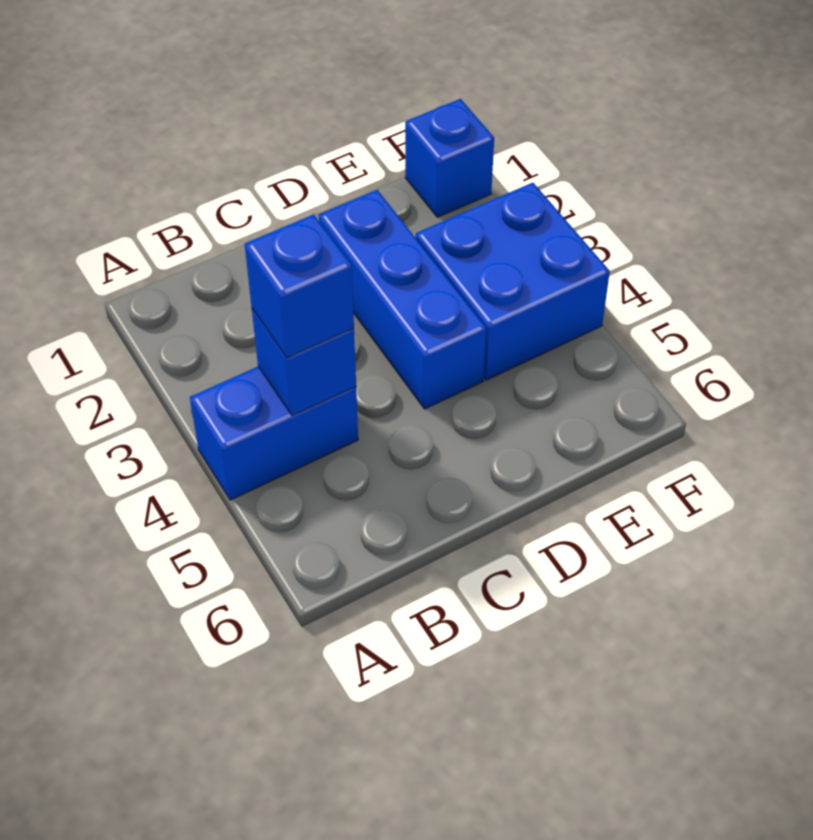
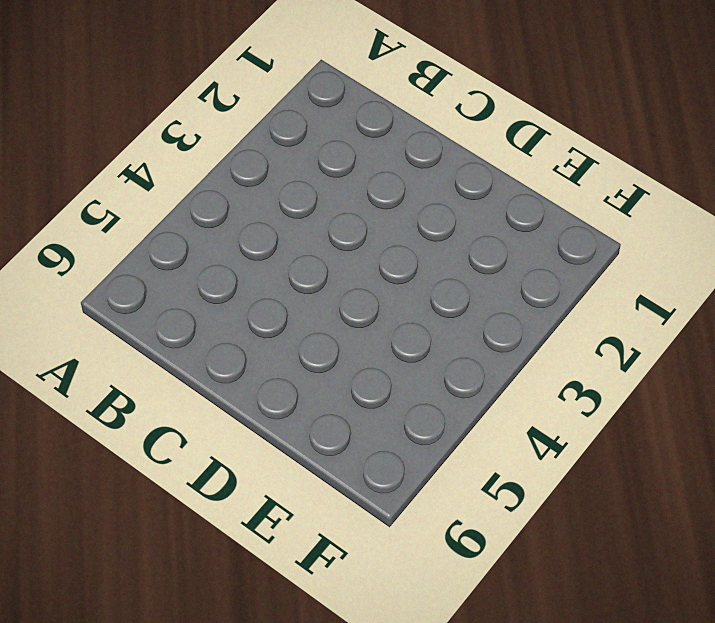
none -> blue 1x2 brick [190,367,358,500]
none -> blue 1x3 brick [319,190,486,409]

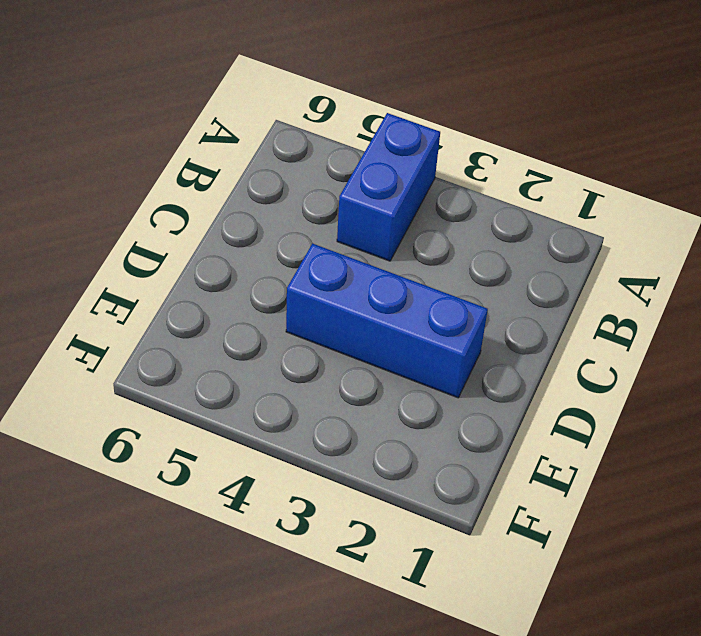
none -> blue 2x2 brick [416,183,610,380]
none -> blue 1x1 brick [405,99,494,217]

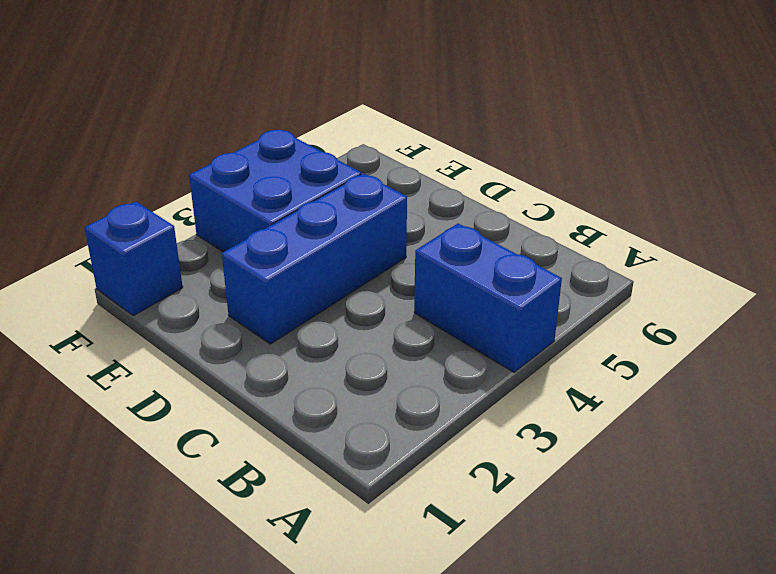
none -> blue 1x1 brick [252,308,356,416]
none -> blue 1x1 brick [245,214,354,358]

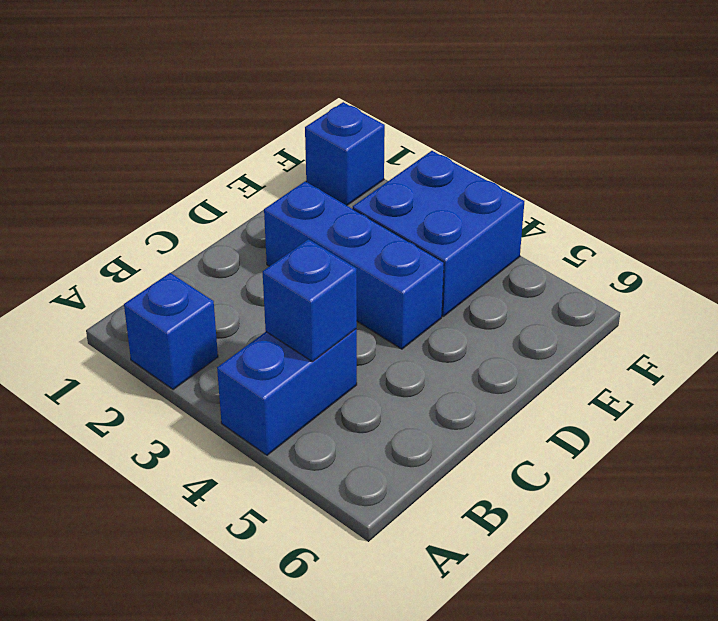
blue 1x1 brick [124,273,218,390] -> blue 1x1 brick moved to [245,214,354,358]

